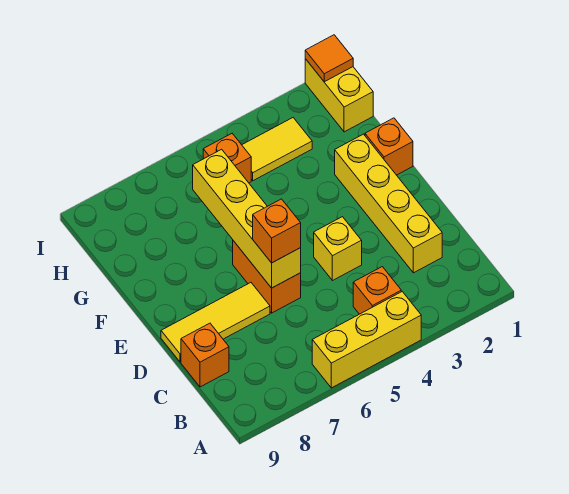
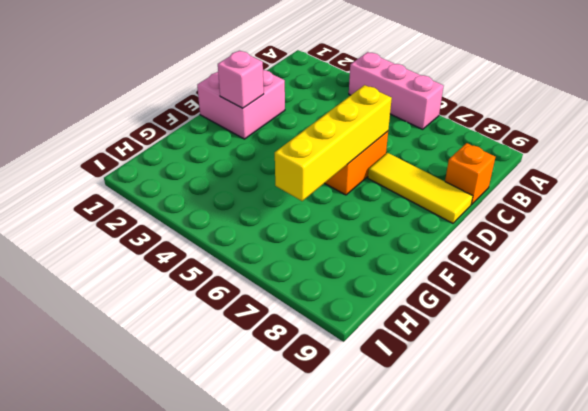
pink 1x3 brick [349,52,444,129] -> yellow 1x3 brick [312,292,421,388]
pink 2x2 brick [197,70,285,139] -> yellow 1x4 brick [335,134,442,273]
pink 1x1 brick [218,51,264,108] -> none
none -> orange 1x1 brick [353,267,401,314]
none -> yellow 1x1 brick [314,217,362,281]
none -> orange 1x1 brick [365,118,413,175]

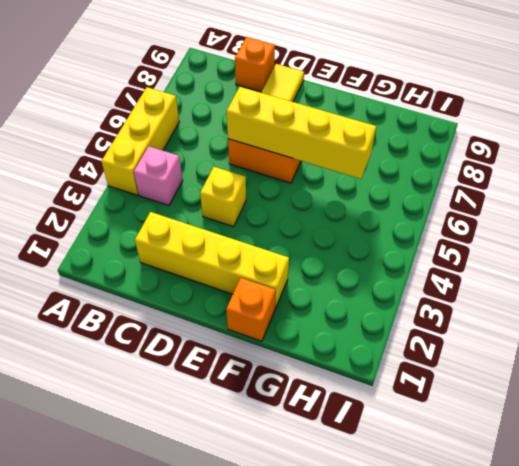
pink 1x1 brick [134,146,183,206] -> orange 1x1 brick [353,267,401,314]
none -> yellow 1x2 brick [305,59,373,132]
none -> yellow 1x2 tile [242,118,312,181]
none -> orange 1x1 brick [203,134,251,183]

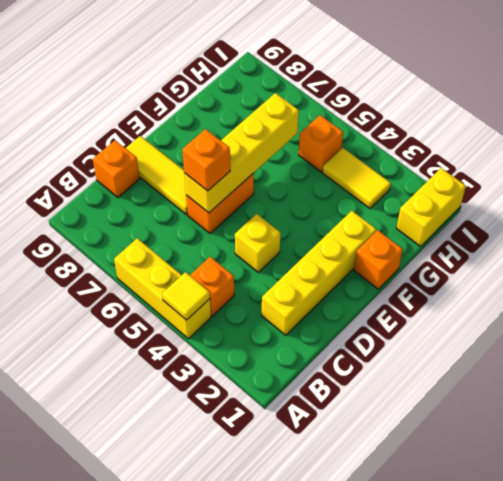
yellow 1x1 tile [162,272,210,320] -> none
none -> orange 1x1 tile [305,35,353,82]

